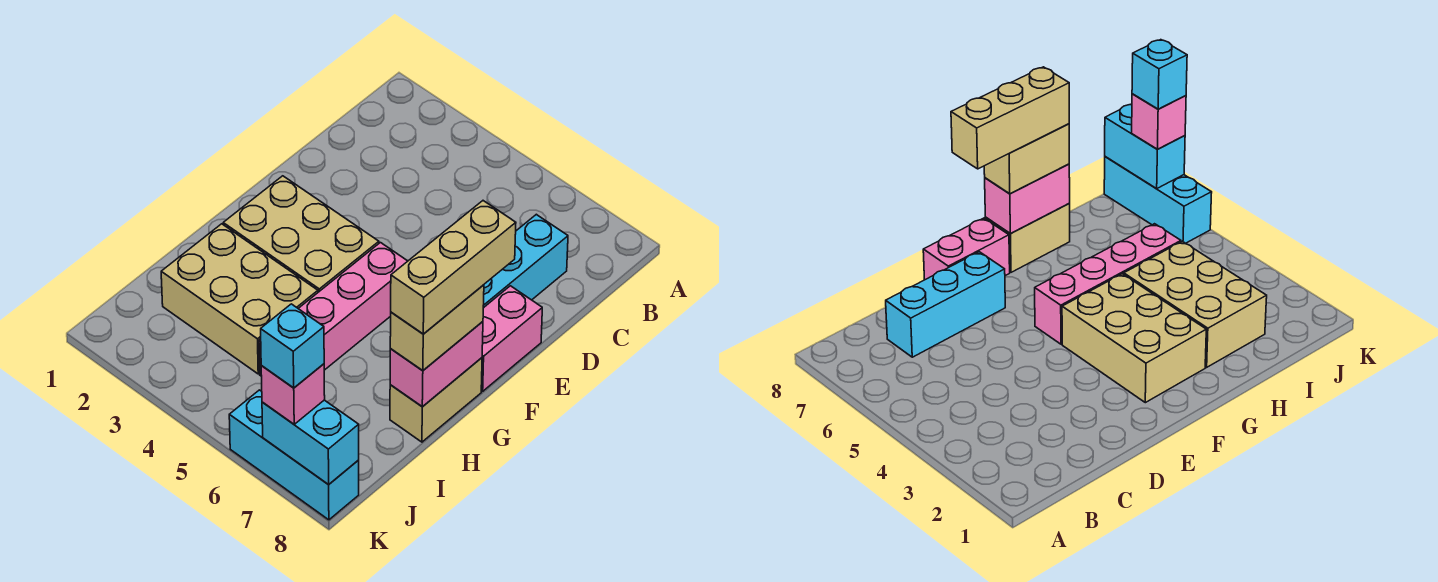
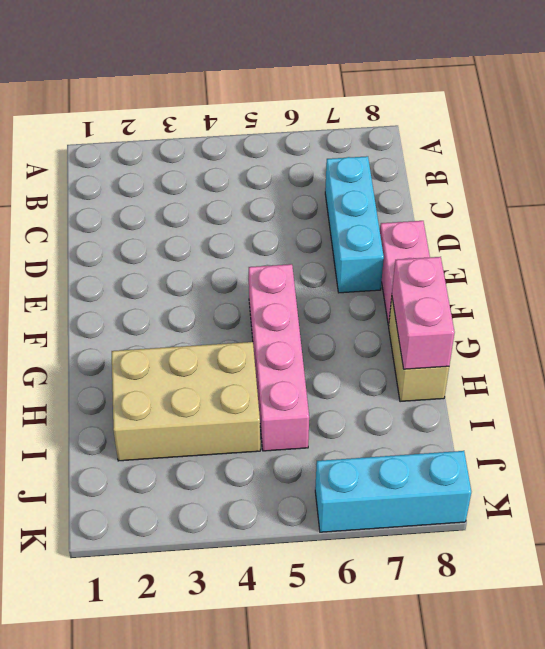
none -> tan 2x3 brick [223,176,379,292]
none -> cyan 1x2 brick [262,400,359,485]
none -> tan 1x2 brick [390,285,484,371]

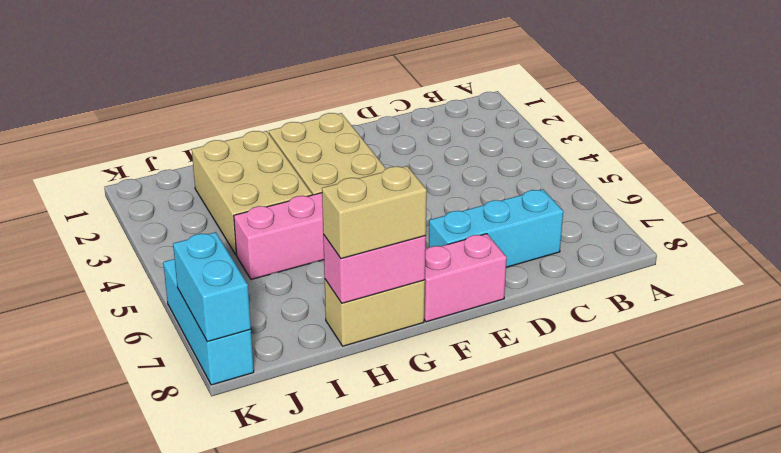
none -> pink 1x1 brick [261,364,325,424]
none -> tan 1x3 brick [391,201,516,334]
none -> cyan 1x1 brick [261,304,324,388]

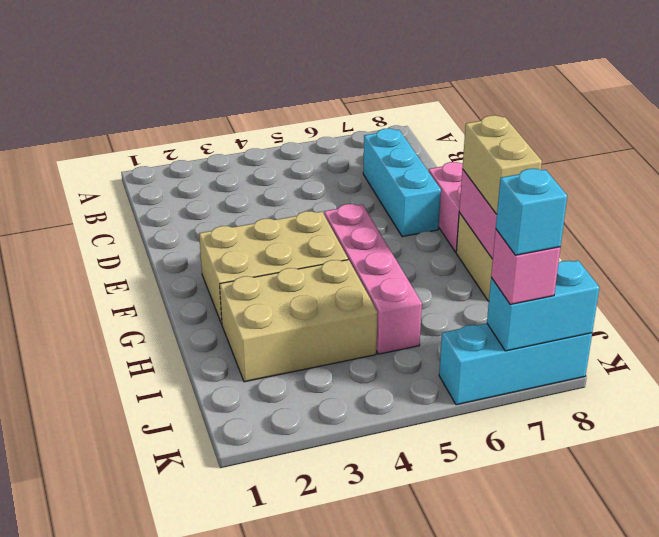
none -> tan 1x3 brick [391,201,516,334]

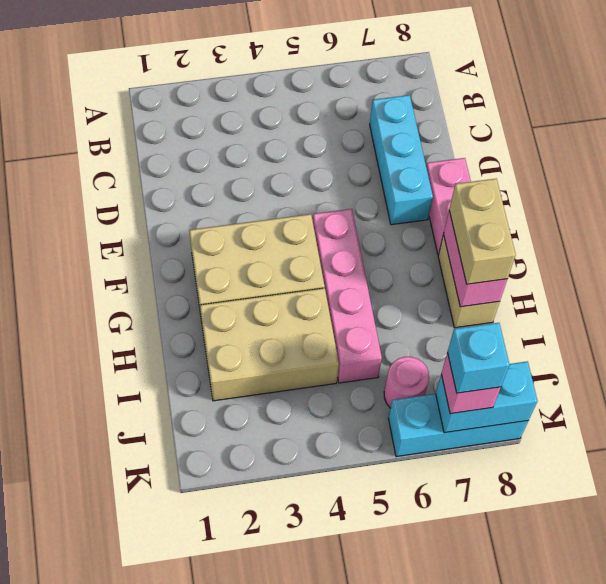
pink 1x1 round brick [384,357,429,408] -> none
none -> tan 1x3 brick [391,201,516,334]

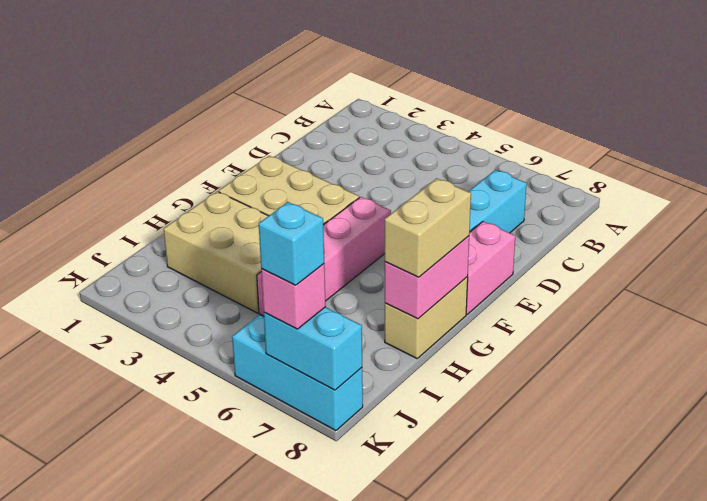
none -> tan 1x3 brick [391,201,516,334]

